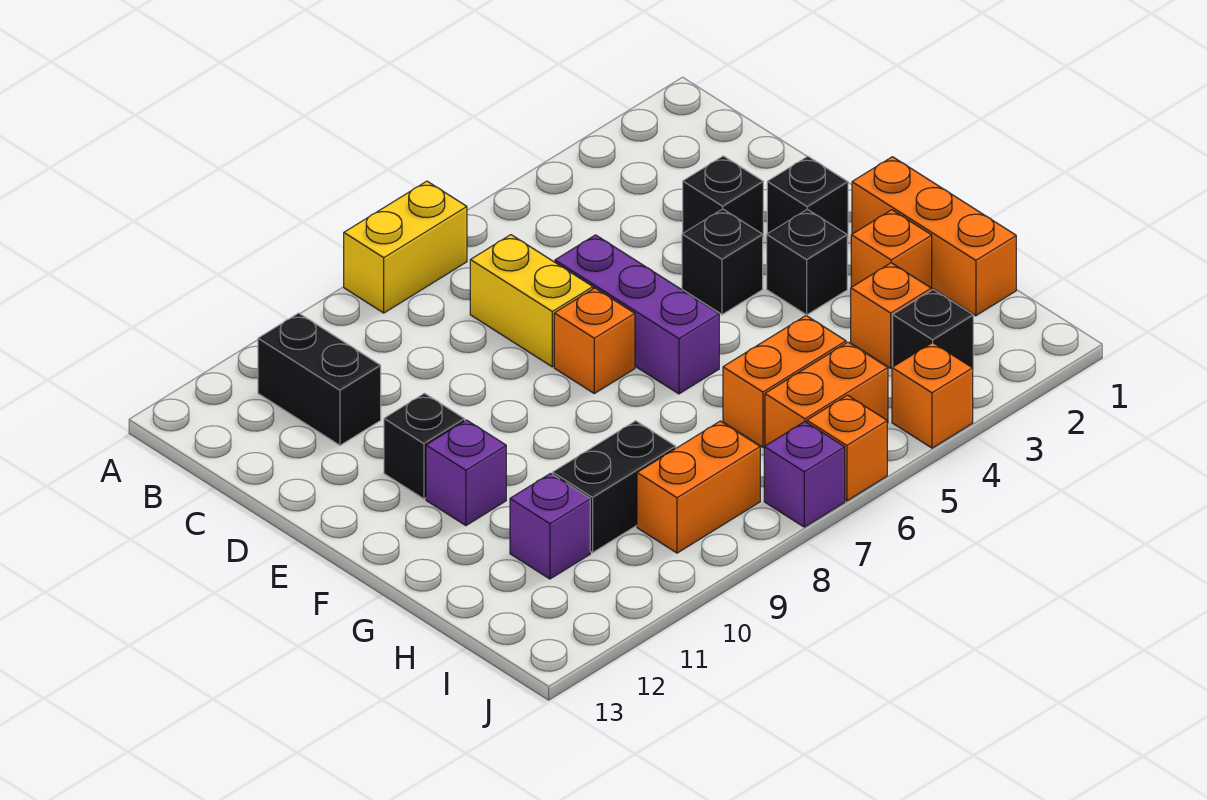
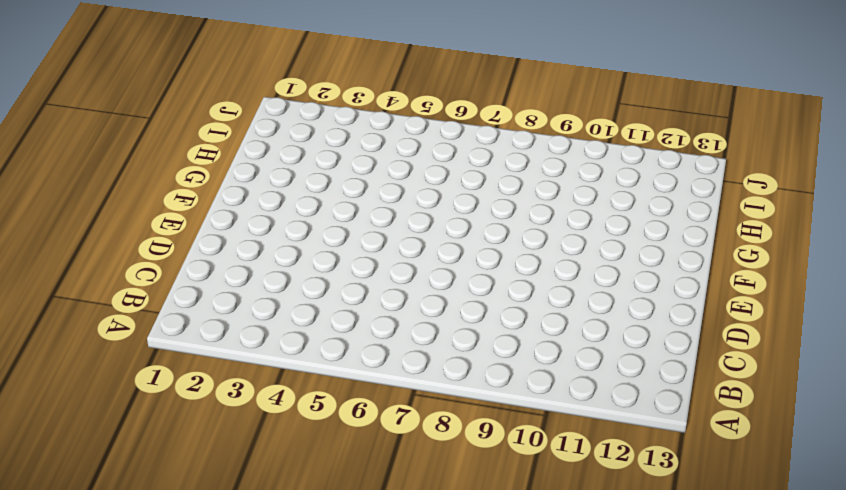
none -> yellow 1x2 brick [344,181,467,313]
none -> black 1x2 brick [258,313,381,445]
none -> yellow 1x2 brick [470,235,593,367]

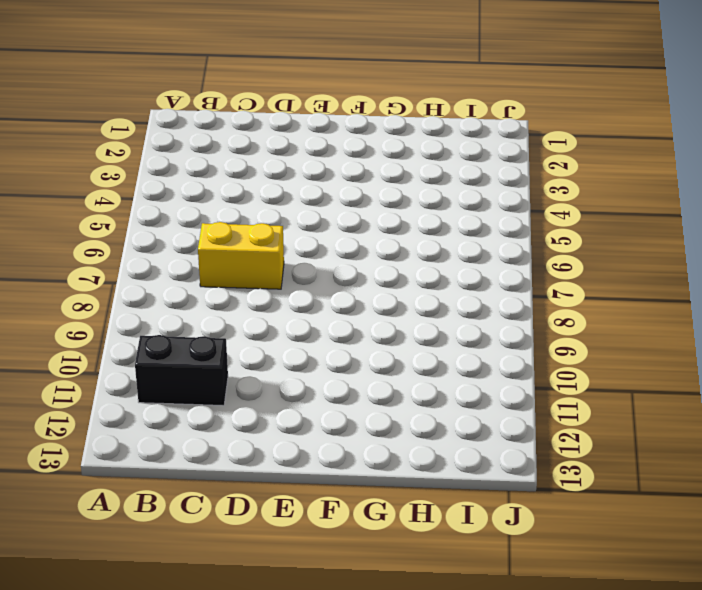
none -> yellow 1x2 brick [344,181,467,313]
none -> black 1x1 brick [683,156,763,235]
none -> purple 1x3 brick [555,235,719,394]

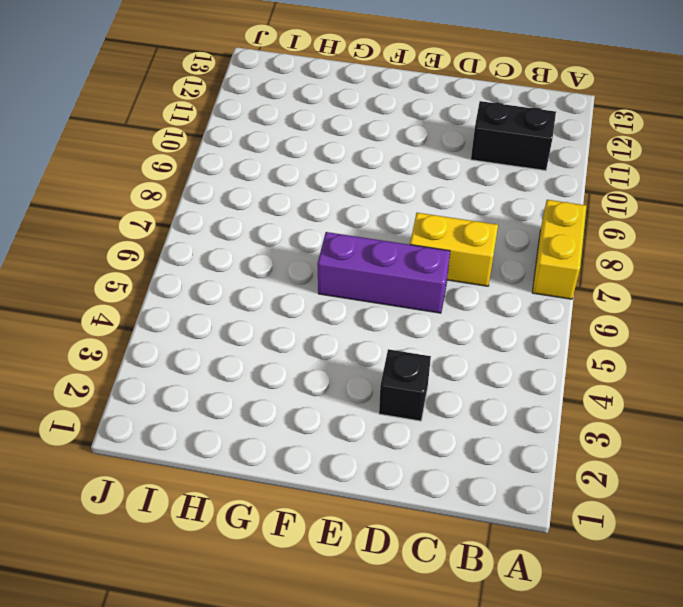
none -> black 1x1 brick [767,156,848,237]
none -> black 1x1 brick [682,209,763,314]
none -> orange 1x1 brick [554,288,635,393]

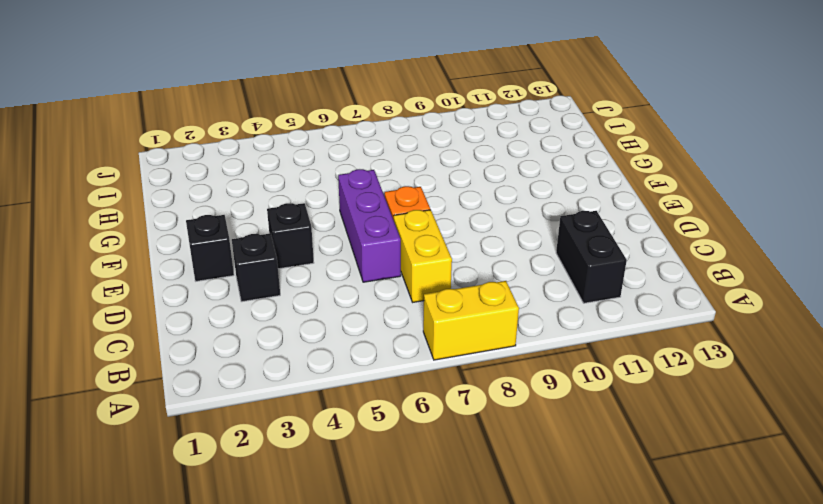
none -> black 1x1 brick [384,393,465,499]
none -> orange 1x3 brick [852,157,1016,316]
none -> black 1x1 brick [767,209,847,315]

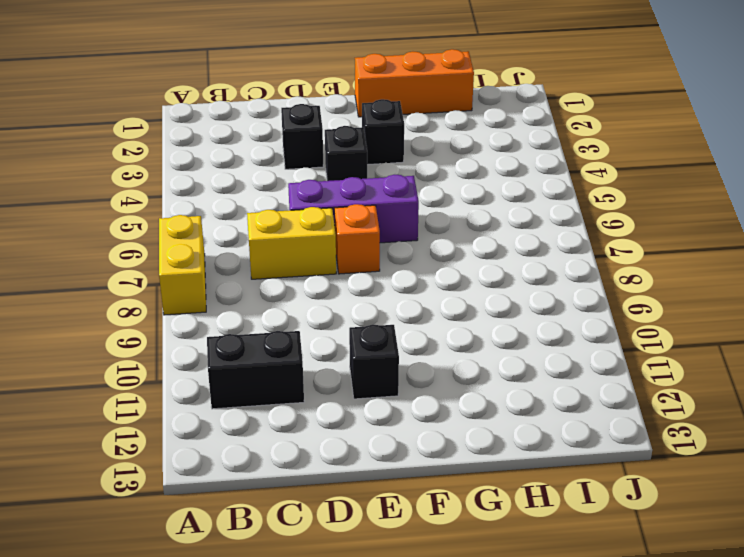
none -> black 1x1 brick [767,156,848,237]
none -> purple 1x1 brick [426,420,506,526]
none -> orange 1x1 brick [851,210,932,290]

